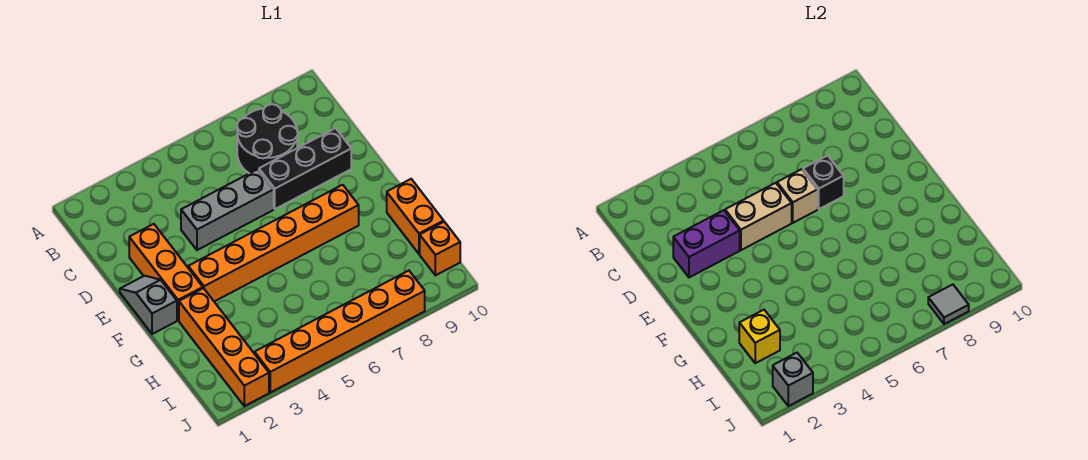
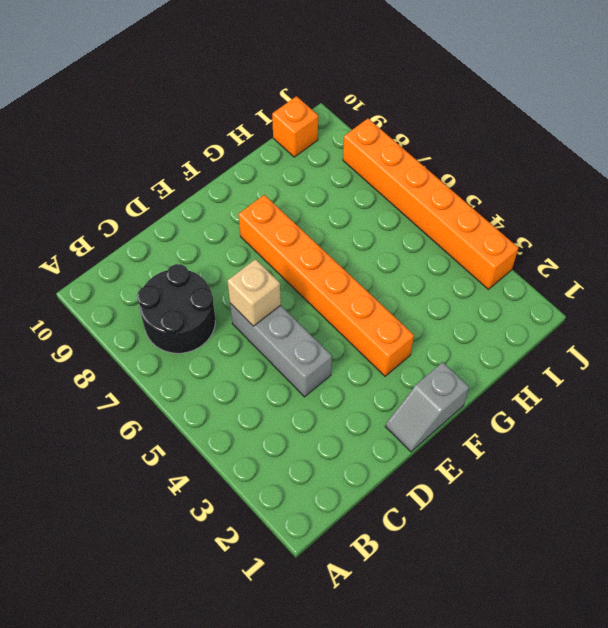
none -> orange 1x3 brick [129,224,203,320]
none -> black 1x3 brick [259,128,351,209]
none -> orange 1x4 brick [179,288,269,406]

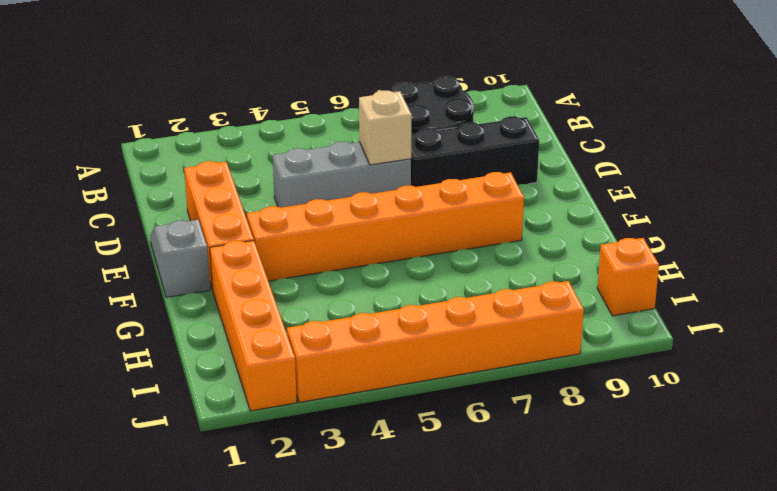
none -> orange 1x2 brick [387,179,444,254]
none -> purple 1x2 brick [673,210,740,277]
none -> tan 1x2 brick [725,183,792,250]

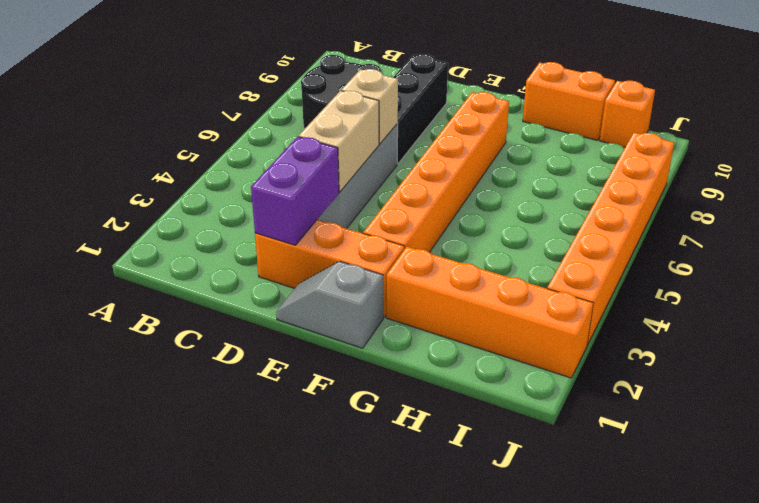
none -> black 1x1 brick [803,155,844,209]
none -> yellow 1x1 brick [739,310,780,363]
none -> grey 1x1 brick [773,353,813,406]

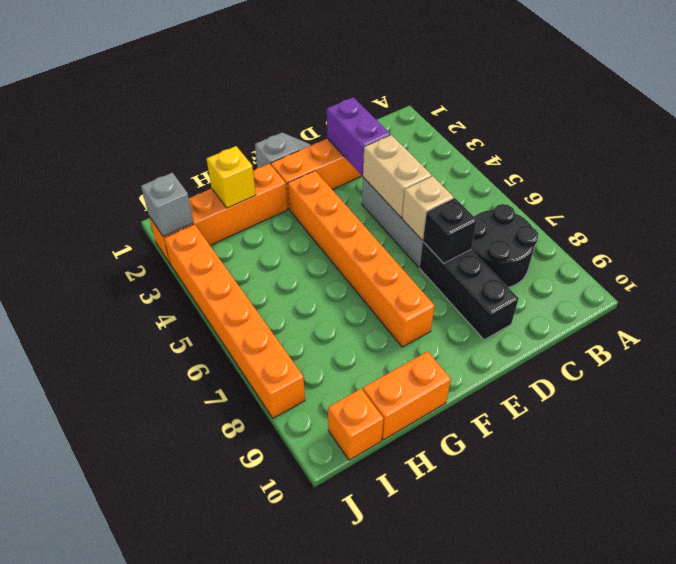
none -> grey 1x1 tile [928,285,969,324]

